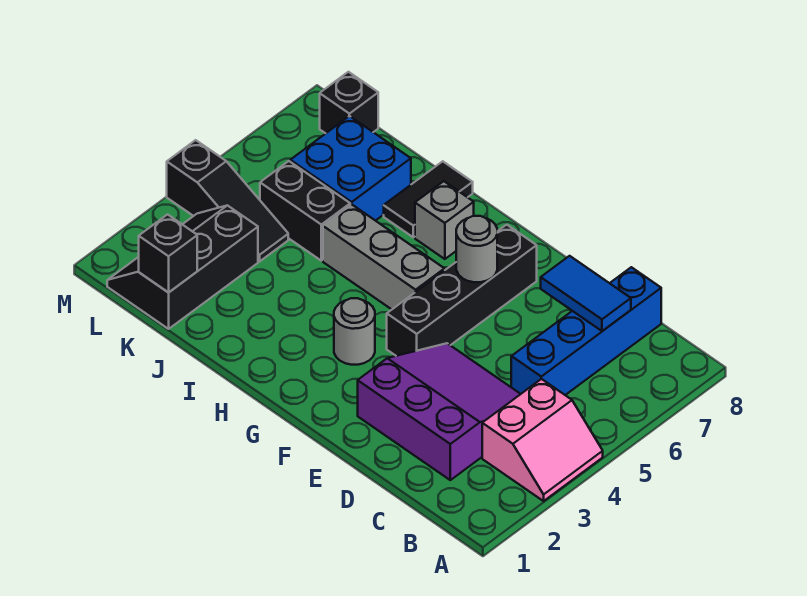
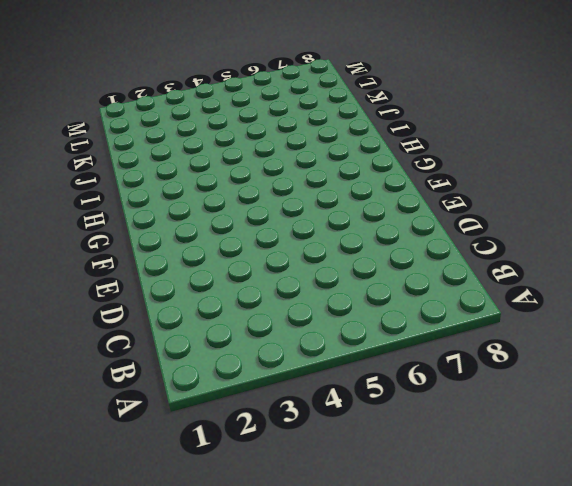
none -> pink 2x2 slope [482,379,603,501]
none -> purple 3x3 slope [358,343,520,480]
none -> blue 1x4 brick [511,267,661,395]

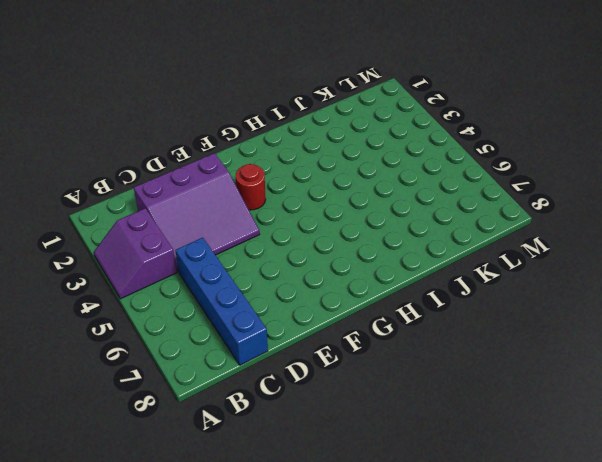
purple 2x2 slope [94,208,177,299] -> pink 2x2 slope [482,379,603,501]
red 1x1 round brick [236,164,266,210] -> none
none -> black 1x4 brick [387,225,537,356]
none -> grey 1x1 round brick [334,298,375,365]
none -> grey 1x3 brick [323,204,445,309]

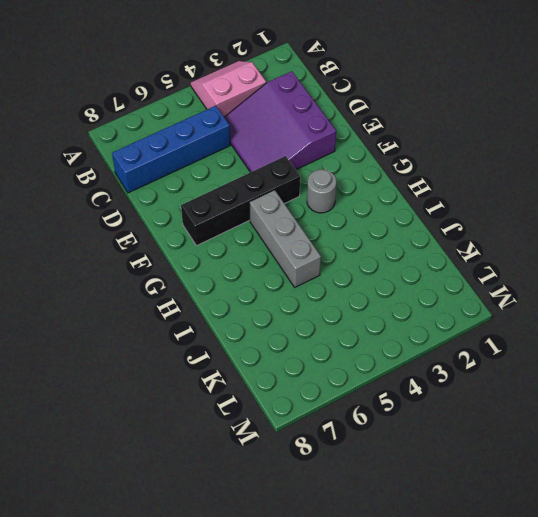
none -> grey 1x1 brick [415,181,474,259]
none -> black 1x2 tile [384,161,473,237]
none -> black 1x2 brick [260,161,350,261]

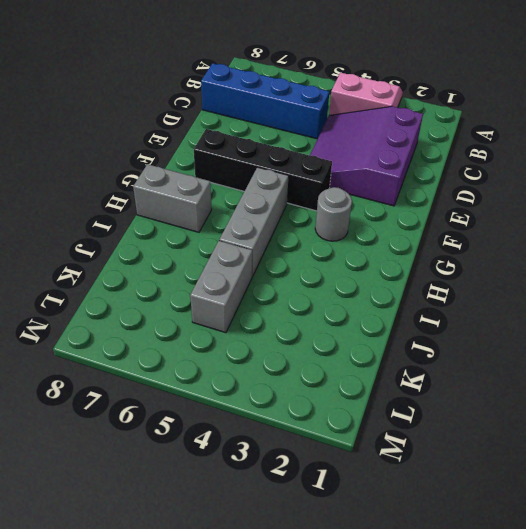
grey 1x2 brick [133,164,212,232] -> grey 1x1 brick [415,181,474,259]
grey 1x2 brick [190,241,252,333] -> black 1x2 brick [260,161,350,261]
none -> black 1x2 tile [384,161,473,237]
none -> blue 2x2 brick [290,116,411,221]
none -> black 2x3 slope [107,205,258,329]

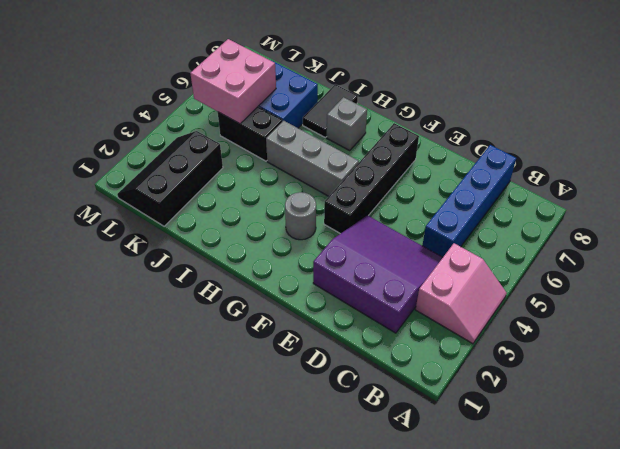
pink 2x2 brick [190,39,276,124] -> none
none -> black 1x3 slope [167,140,288,261]
none -> black 1x1 brick [320,72,378,133]
none -> blue 1x2 tile [541,256,631,331]

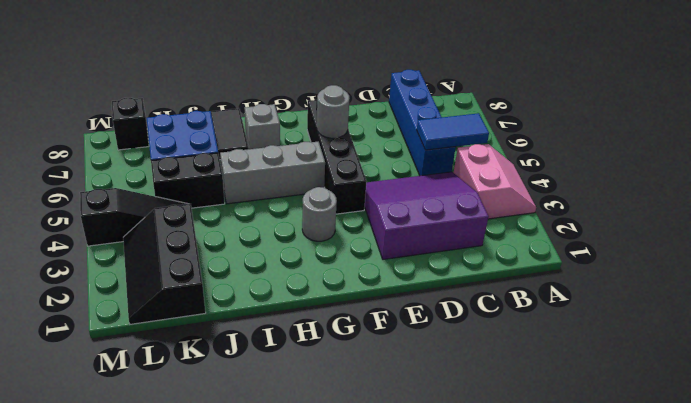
blue 1x2 tile [417,113,489,150] -> blue 1x2 tile moved to [541,256,631,331]
none -> black 1x1 brick [139,214,197,293]

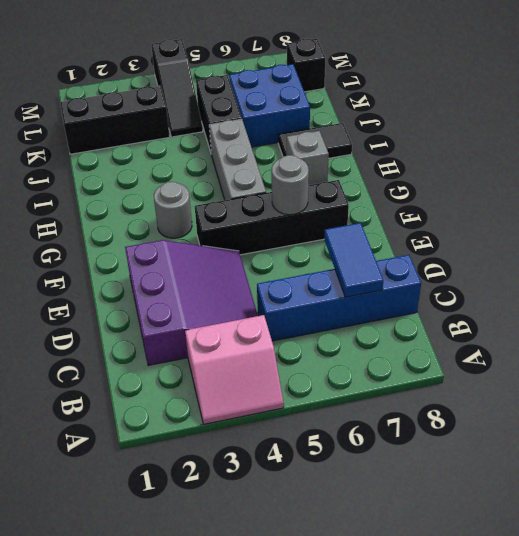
none -> black 1x1 brick [139,214,197,293]

